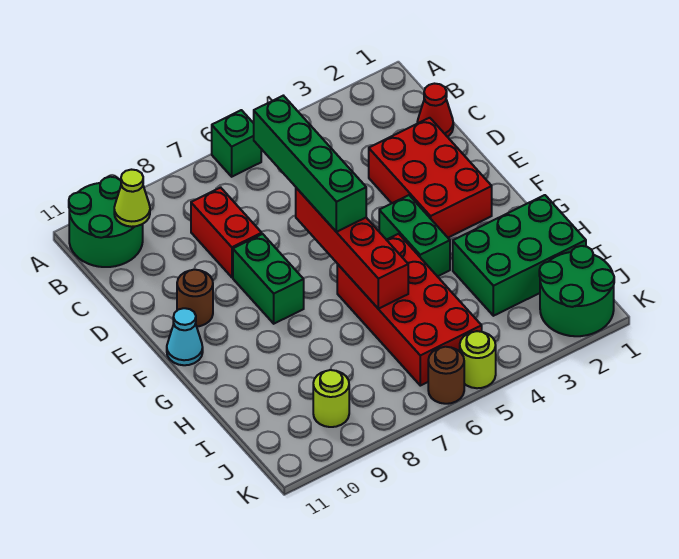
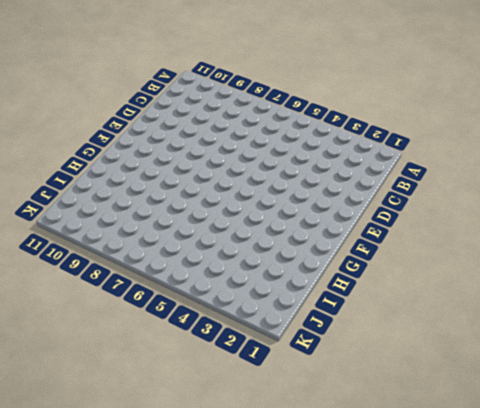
none -> green 1x1 brick [212,110,261,177]
none -> green 2x2 round brick [69,177,143,267]
none -> red 1x1 cone [417,84,453,137]

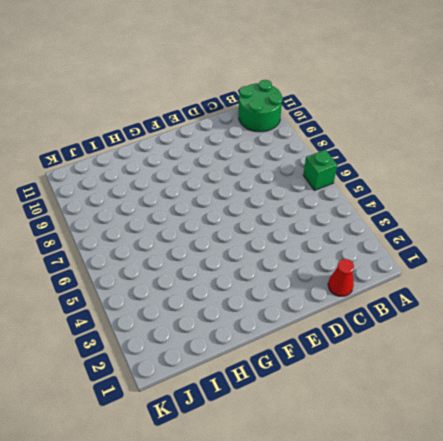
none -> red 1x2 brick [191,188,262,277]
none -> red 2x3 brick [369,118,492,238]
none -> green 1x2 brick [233,234,304,324]

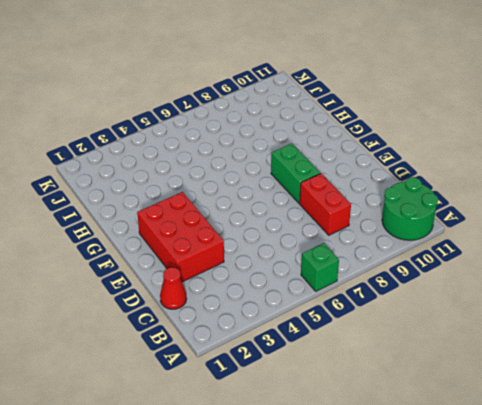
none -> brown 1x1 round brick [177,270,213,326]
none -> green 1x2 brick [379,195,450,277]
none -> cyan 1x1 cone [167,308,203,365]

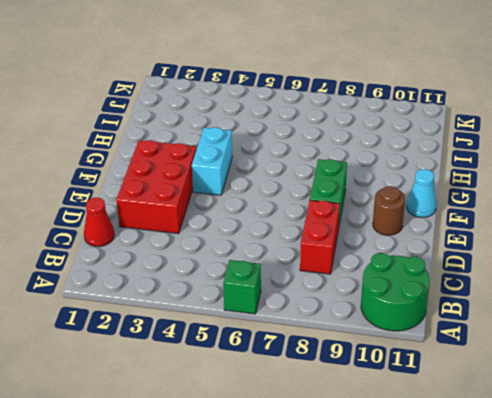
cyan 1x2 brick [192,127,232,195] -> green 1x2 brick [379,195,450,277]
none -> red 2x4 brick [337,234,482,386]
none -> green 2x3 brick [453,195,586,316]
none -> green 2x2 round brick [539,246,614,336]

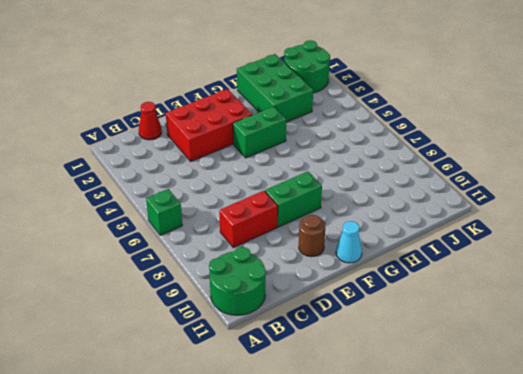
none -> red 2x4 brick [337,234,482,386]
none -> lime 1x1 round brick [313,370,349,427]
none -> lime 1x1 round brick [460,331,496,388]

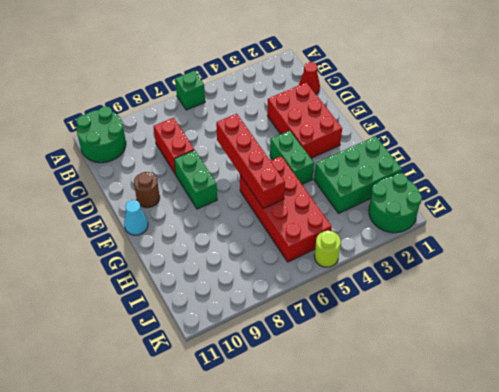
none -> lime 1x1 round brick [313,370,349,427]
none -> brown 1x1 round brick [428,347,464,404]
none -> lime 1x1 cone [114,170,150,227]

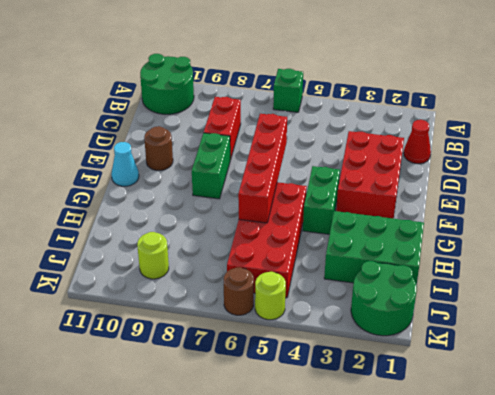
none -> lime 1x1 cone [114,170,150,227]
none -> green 1x4 brick [254,96,366,232]

